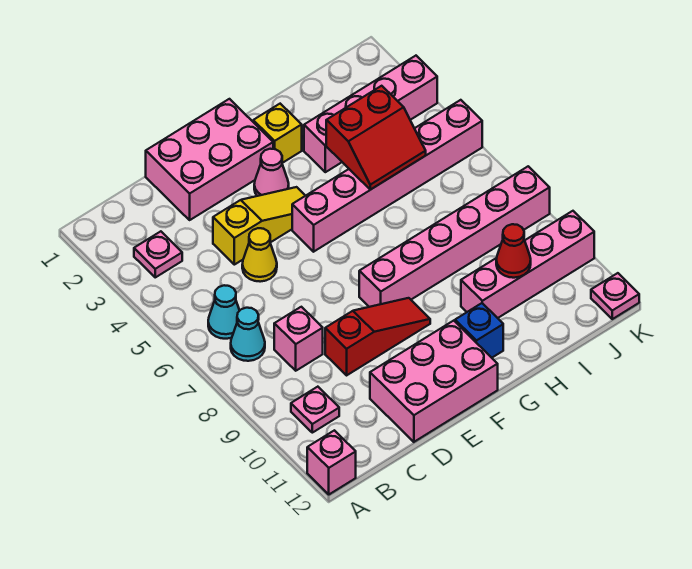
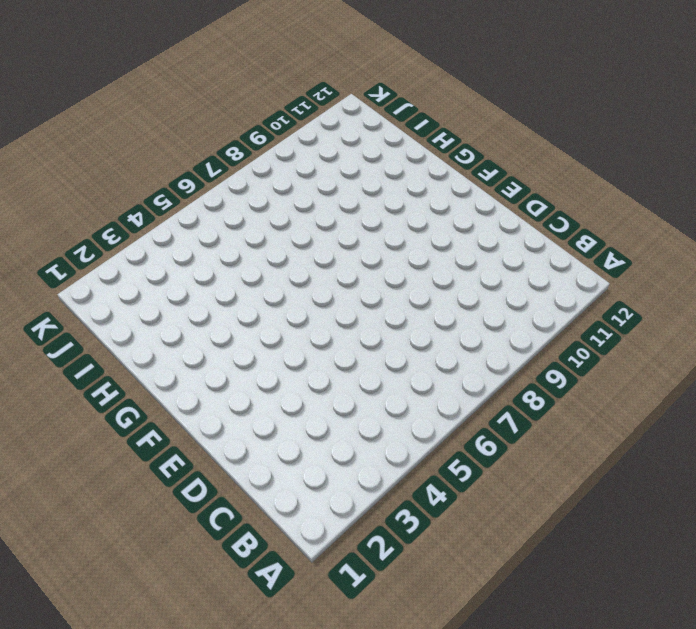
none -> pink 1x1 brick [307,430,356,494]
none -> pink 1x1 plate [134,231,182,277]
none -> cyan 1x1 cone [208,285,240,339]

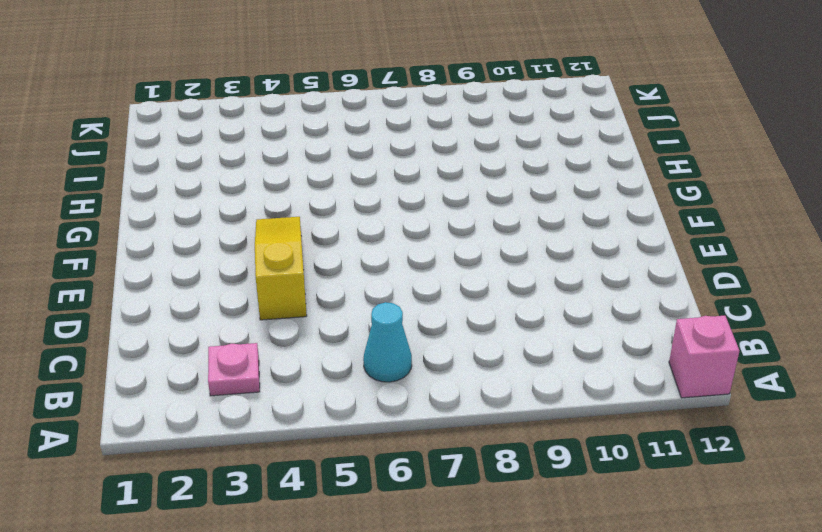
none -> cyan 1x1 cone [231,308,265,361]
none -> pink 1x1 plate [291,387,339,433]
none -> pink 1x1 brick [274,307,323,371]

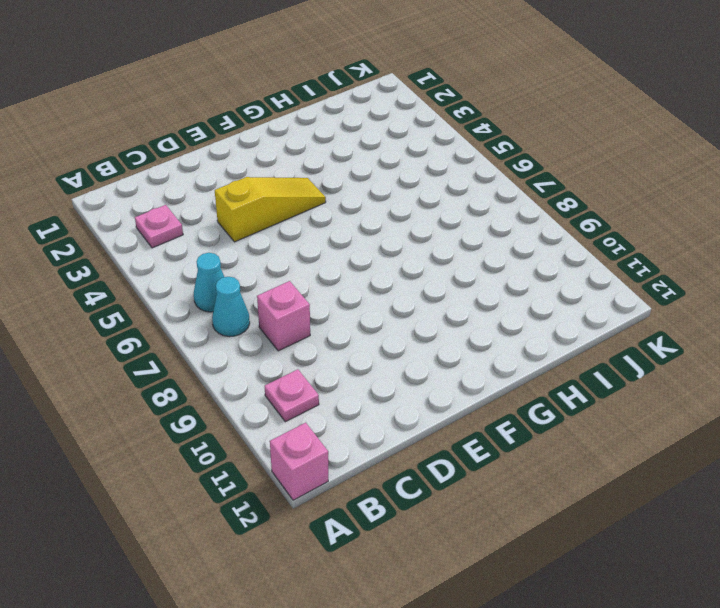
none -> pink 2x3 brick [146,99,273,220]
none -> yellow 1x1 cone [242,228,277,282]
none -> red 1x3 slope [325,298,430,375]

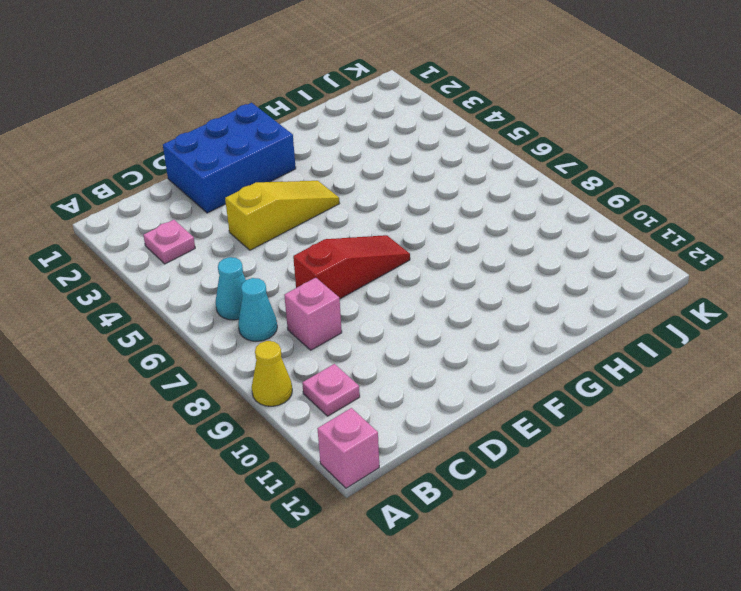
yellow 1x1 cone [252,341,292,406] -> yellow 1x1 cone moved to [242,228,277,282]
blue 2x3 brick [163,103,296,213] -> pink 2x3 brick [146,99,273,220]
red 1x3 slope [293,235,410,299] -> red 1x3 slope moved to [325,298,430,375]
none -> pink 2x3 brick [370,321,498,442]
none -> pink 1x1 cone [254,149,289,196]
none -> pink 1x6 brick [292,100,482,252]

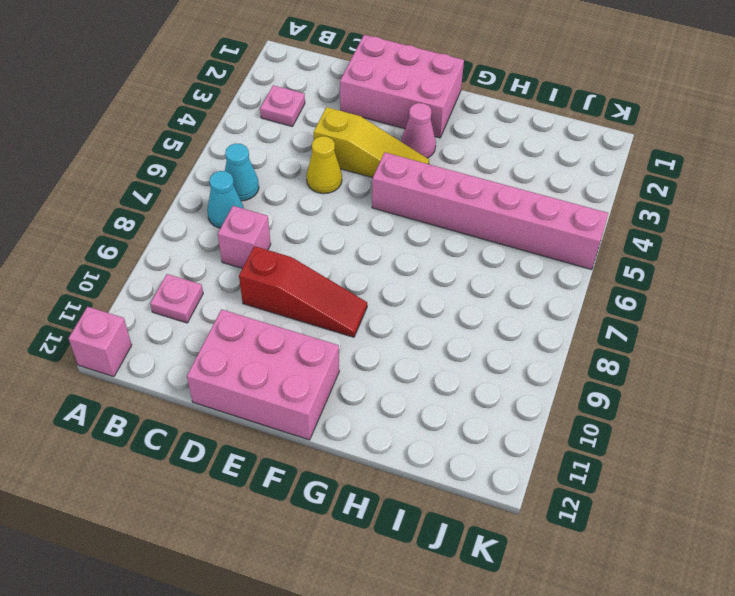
none -> pink 1x6 brick [359,166,550,307]
none -> yellow 1x1 brick [253,104,302,163]
none -> blue 1x1 brick [455,303,503,358]

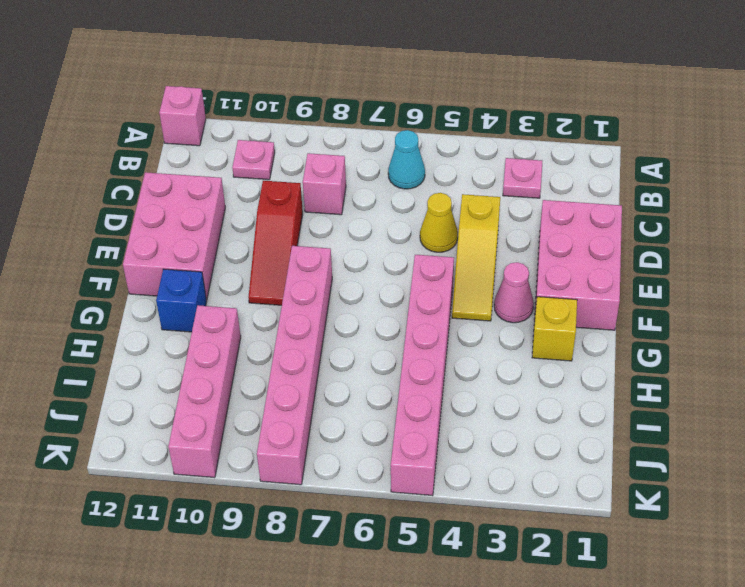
none -> cyan 1x1 cone [231,308,265,361]
none -> pink 1x4 brick [304,56,437,172]
none -> pink 1x1 plate [591,273,639,319]

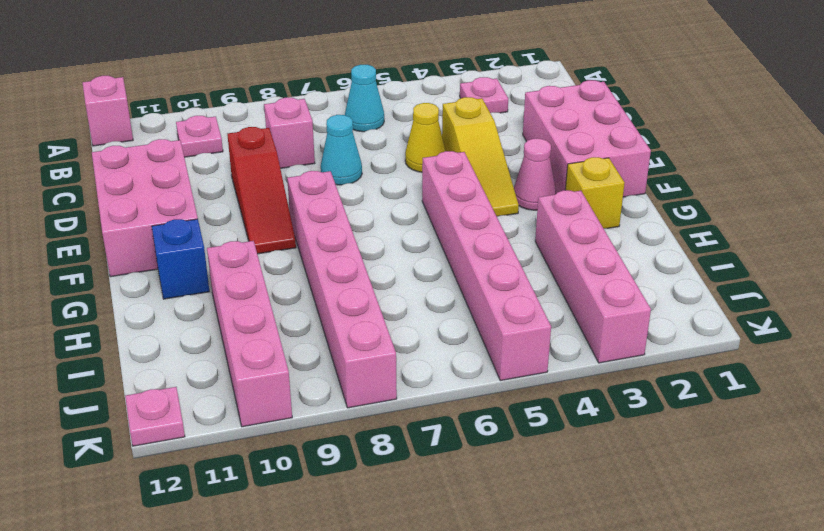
cyan 1x1 cone [321,115,362,185] -> cyan 1x1 cone moved to [231,308,265,361]
none -> red 2x2 slope [326,86,426,190]
none -> red 1x1 cone [496,224,531,278]

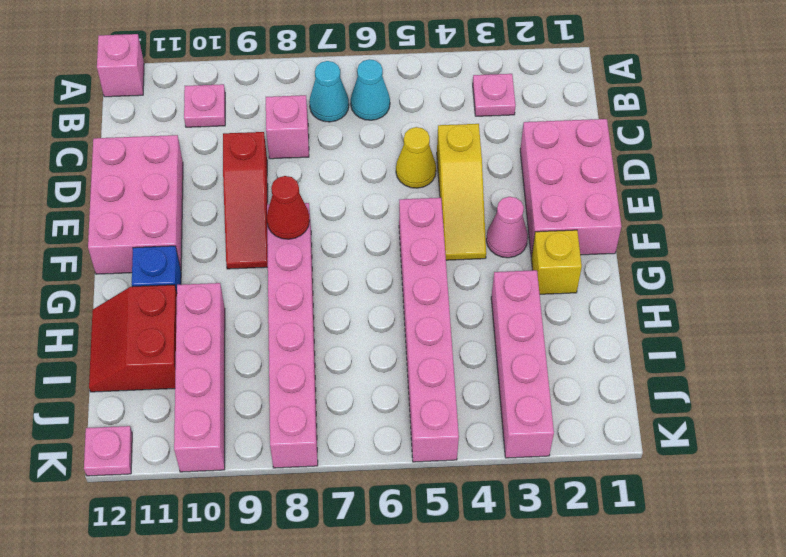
red 1x1 cone [267,176,310,239] -> red 1x1 cone moved to [496,224,531,278]
red 2x2 slope [89,285,177,392] -> red 2x2 slope moved to [326,86,426,190]

